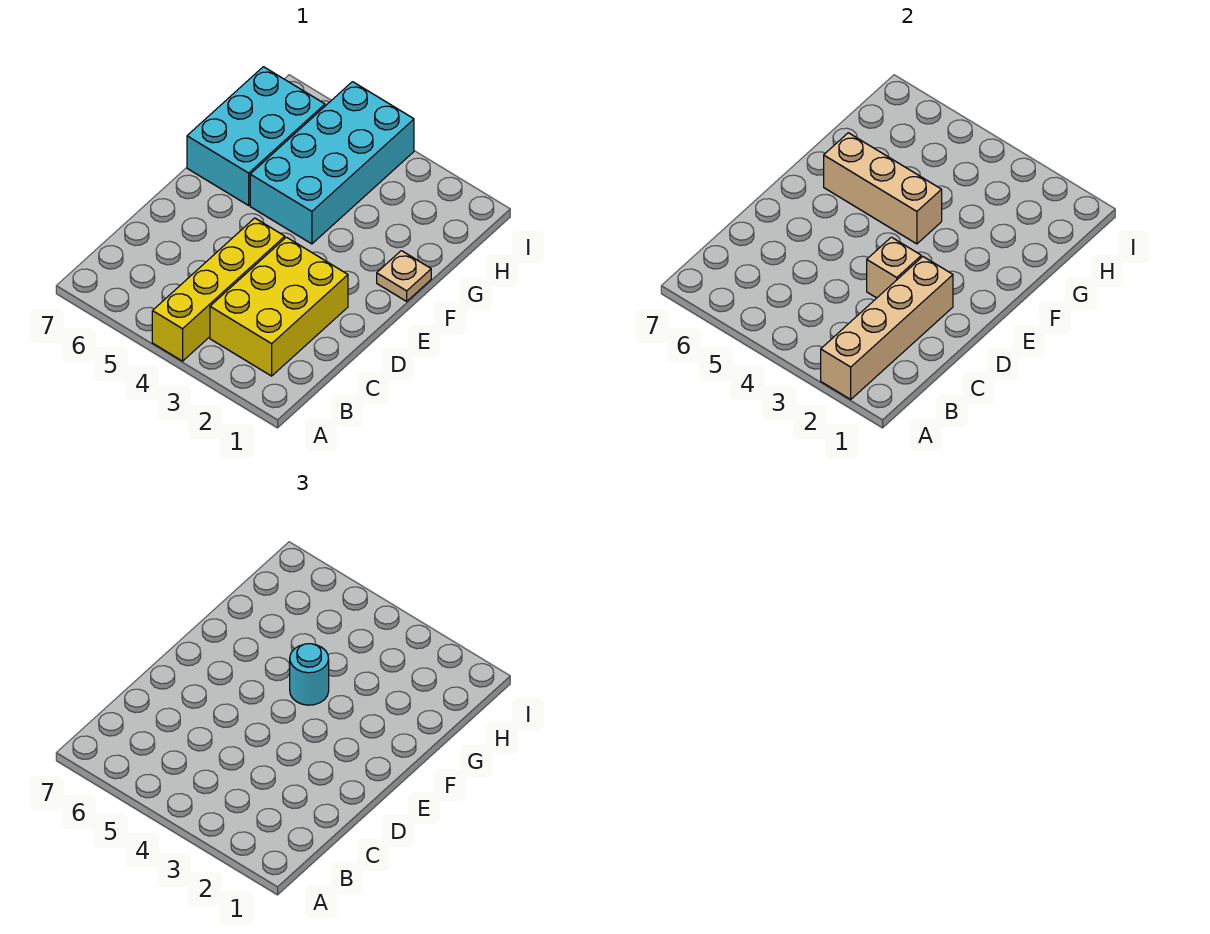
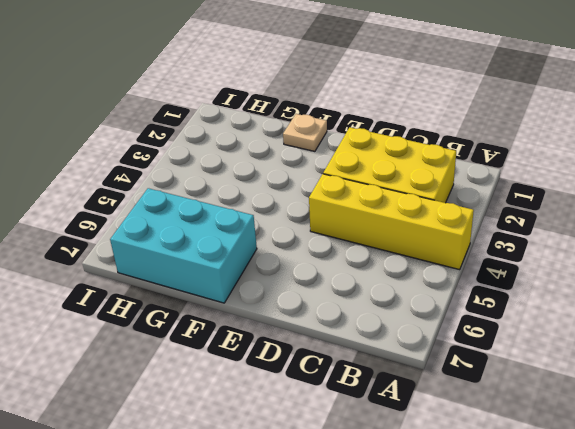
none -> cyan 2x4 brick [250,82,414,244]
none -> tan 1x4 brick [821,257,953,399]

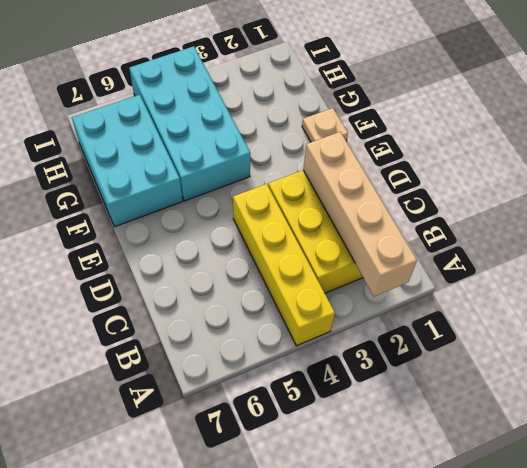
none -> tan 1x1 brick [867,237,921,298]
none -> tan 1x3 brick [824,133,942,244]

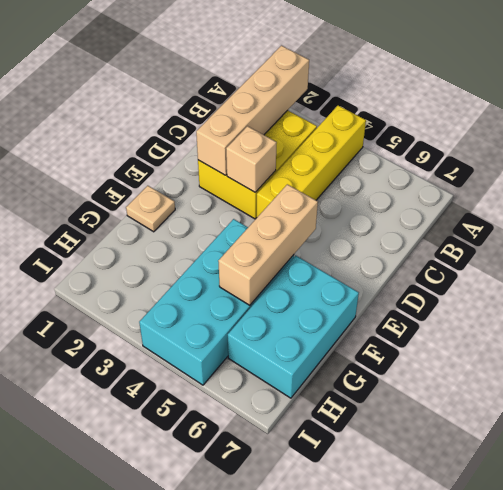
tan 1x3 brick [218,184,318,305] -> tan 1x3 brick turned to [824,133,942,244]
none -> cyan 1x1 round brick [290,644,329,705]

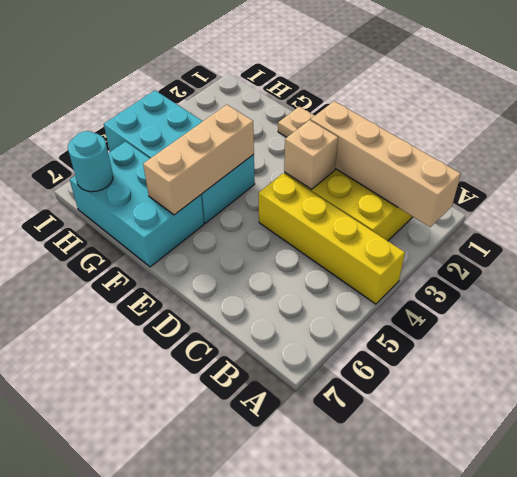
cyan 1x1 round brick [68,131,113,192] -> cyan 1x1 round brick moved to [290,644,329,705]

